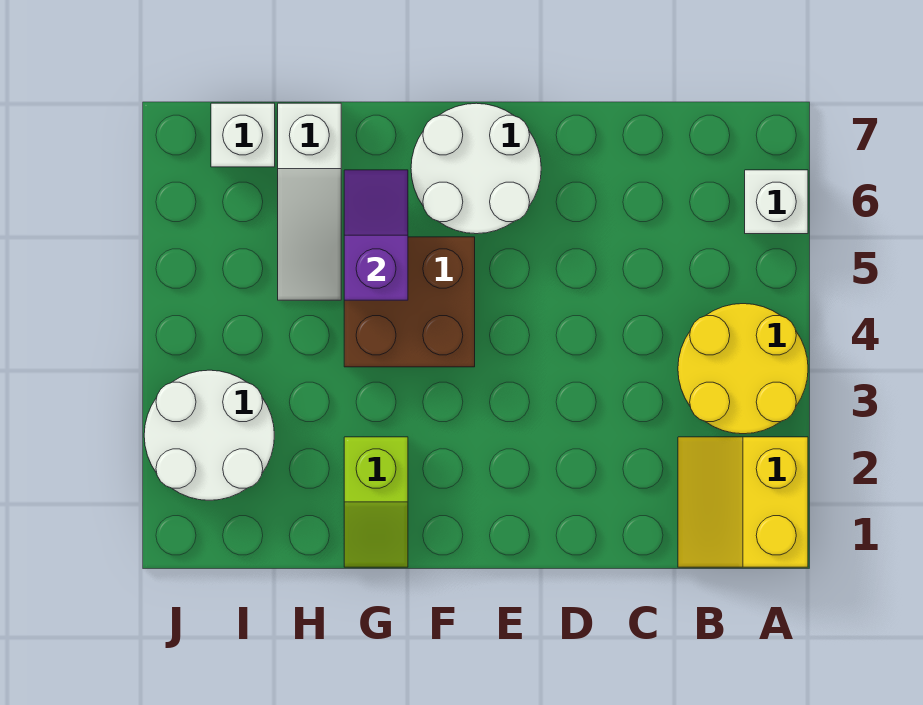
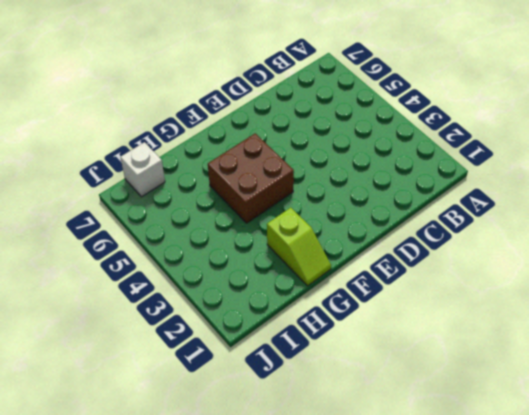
none -> yellow 2x2 slope [678,437,808,567]
none -> yellow 2x2 round brick [678,304,808,434]

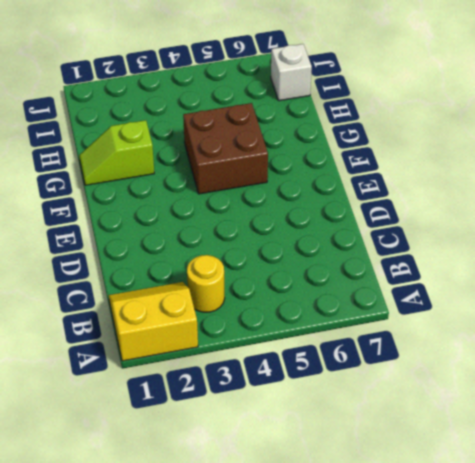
yellow 1x1 round brick [187,255,225,312] -> yellow 2x2 round brick [678,304,808,434]
none -> white 1x1 brick [745,170,808,234]
none -> white 2x2 round brick [411,103,541,234]

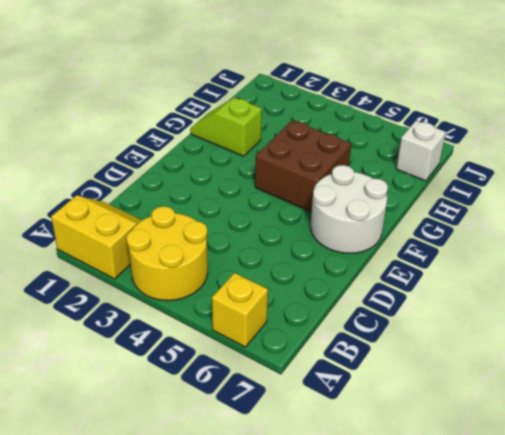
yellow 1x1 brick [212,273,268,347] -> white 1x1 brick [745,170,808,234]
none -> white 1x3 slope [278,103,341,300]
none -> white 2x2 round brick [144,370,274,500]

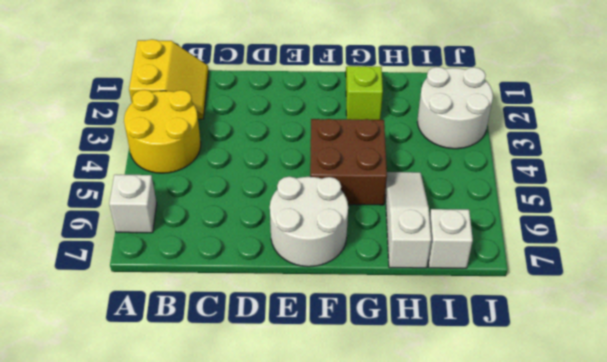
none -> purple 1x2 slope [344,170,408,300]

